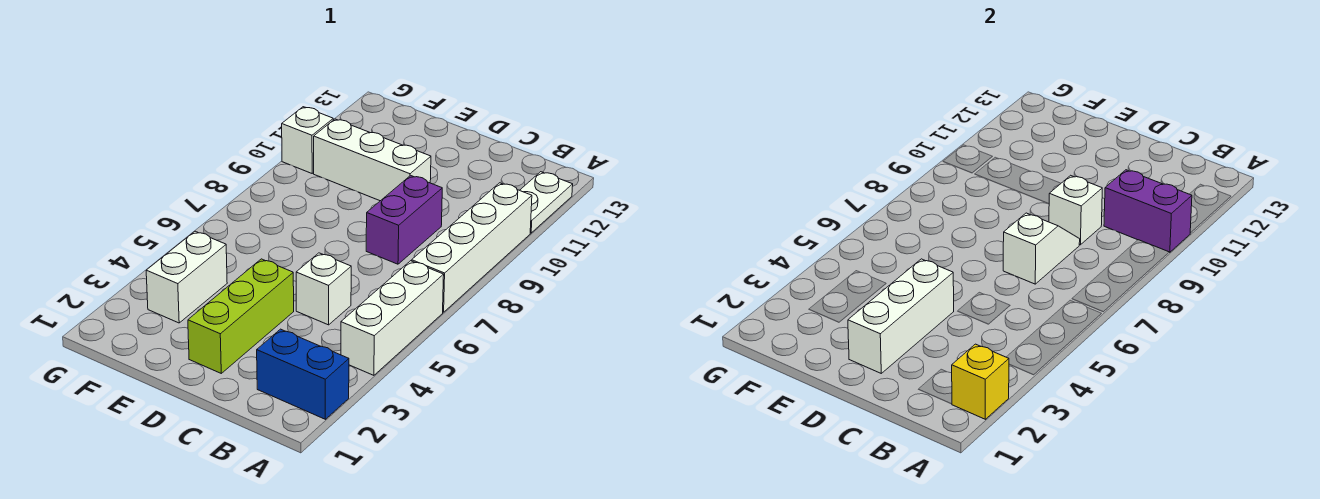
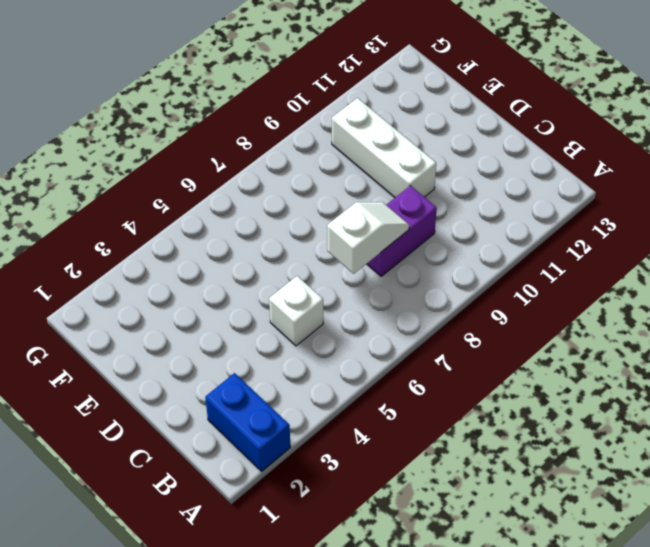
none -> white 1x3 brick [341,261,444,375]
none -> white 1x4 brick [412,183,532,312]
none -> white 1x2 plate [520,172,573,233]

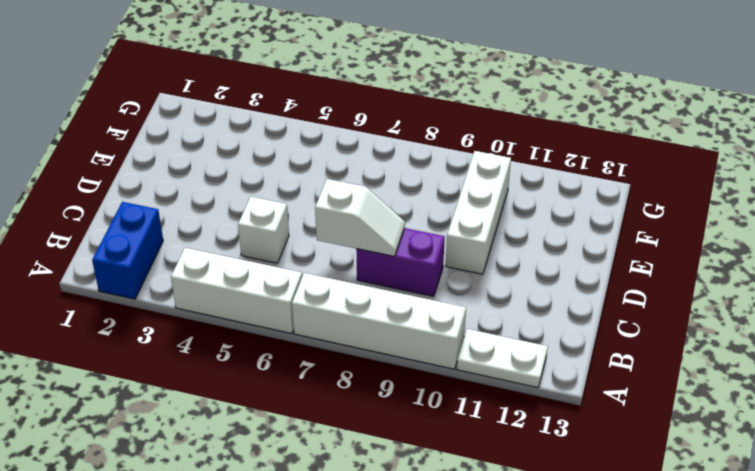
none -> lime 1x3 brick [188,259,294,373]
none -> white 1x2 brick [146,231,227,323]
none -> white 1x1 brick [282,107,333,173]

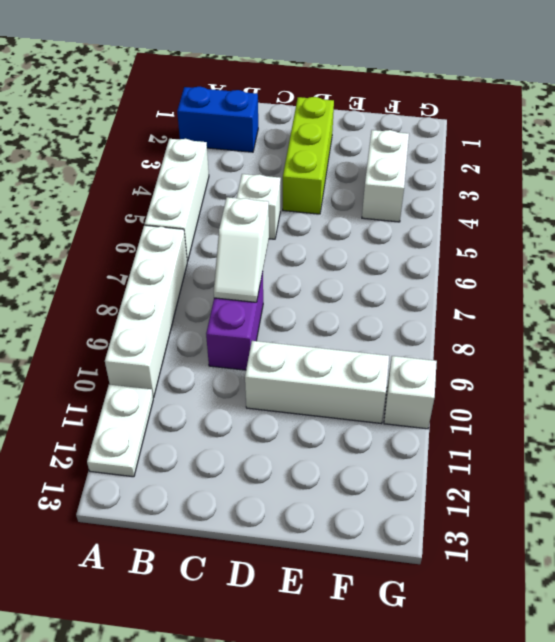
none -> yellow 1x1 brick [952,344,1009,419]
none -> purple 1x2 brick [1104,170,1192,252]
none -> white 1x1 brick [1049,175,1102,245]

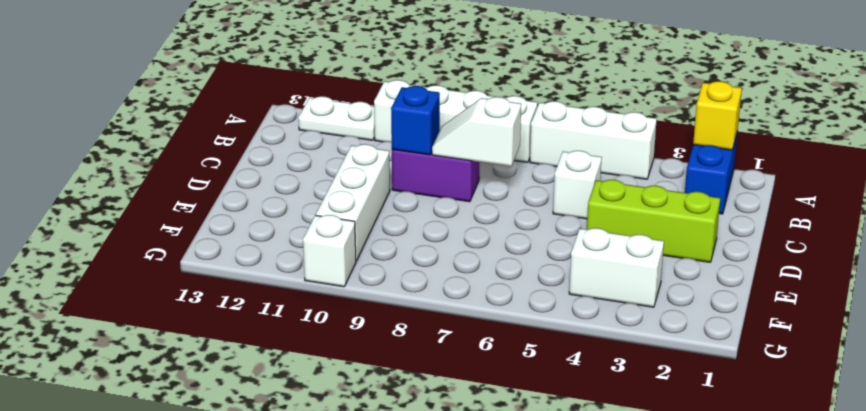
blue 1x1 brick [391,86,440,155] -> white 1x1 brick [1049,175,1102,245]
none -> purple 1x2 brick [1104,170,1192,252]
none -> white 1x3 brick [848,259,954,373]

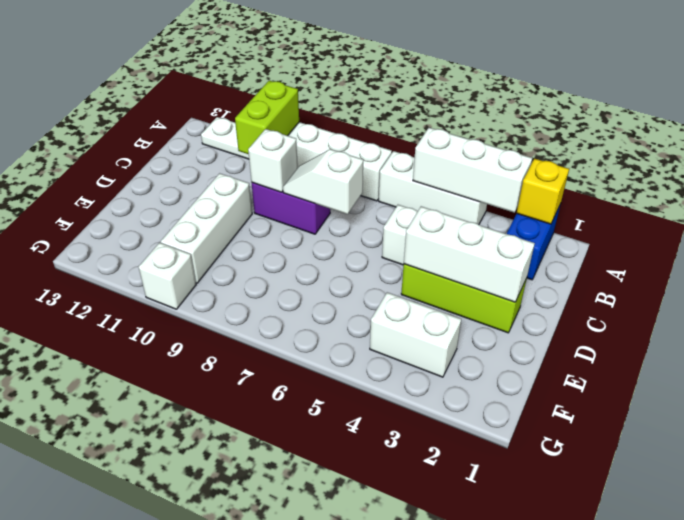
white 1x3 brick [413,128,532,213] -> none
lime 1x2 brick [235,81,299,154] -> purple 1x2 brick [1104,170,1192,252]

